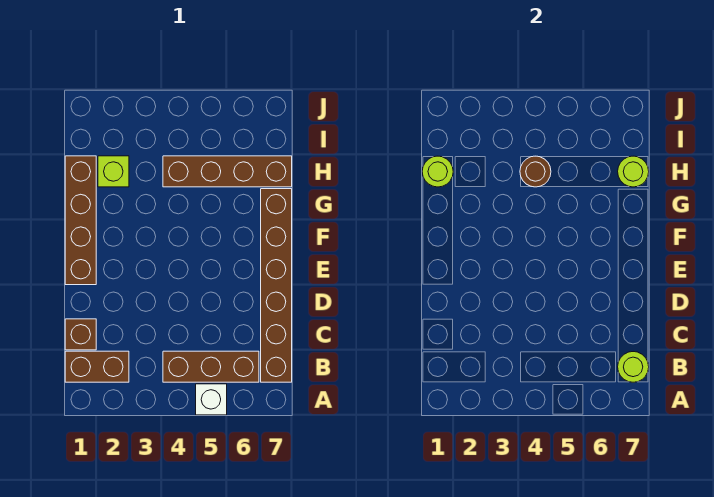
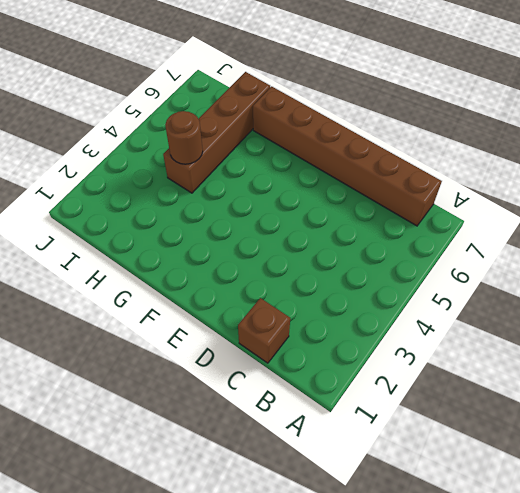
none -> white 1x1 brick [196,384,227,415]
none -> brown 1x2 brick [65,351,129,382]
none -> brown 1x3 brick [163,351,259,382]

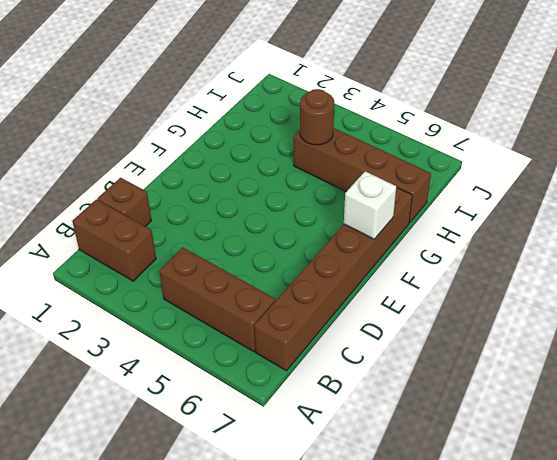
white 1x1 brick [344,171,396,239] -> white 1x1 brick moved to [196,384,227,415]
none -> brown 1x4 brick [65,156,96,285]
none -> lime 1x1 brick [98,156,129,187]
none -> lime 1x1 round brick [618,352,649,382]

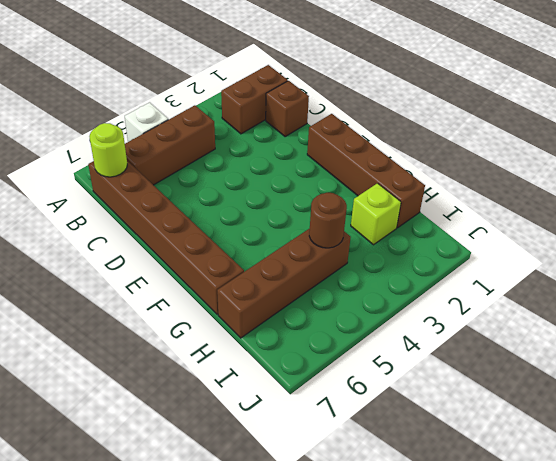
none -> lime 1x1 round brick [422,156,453,187]
none -> lime 1x1 round brick [618,156,649,187]

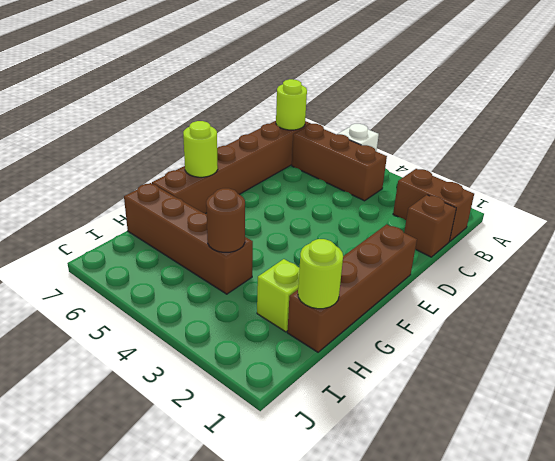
lime 1x1 round brick [183,121,218,177] -> lime 1x1 round brick moved to [618,156,649,187]

